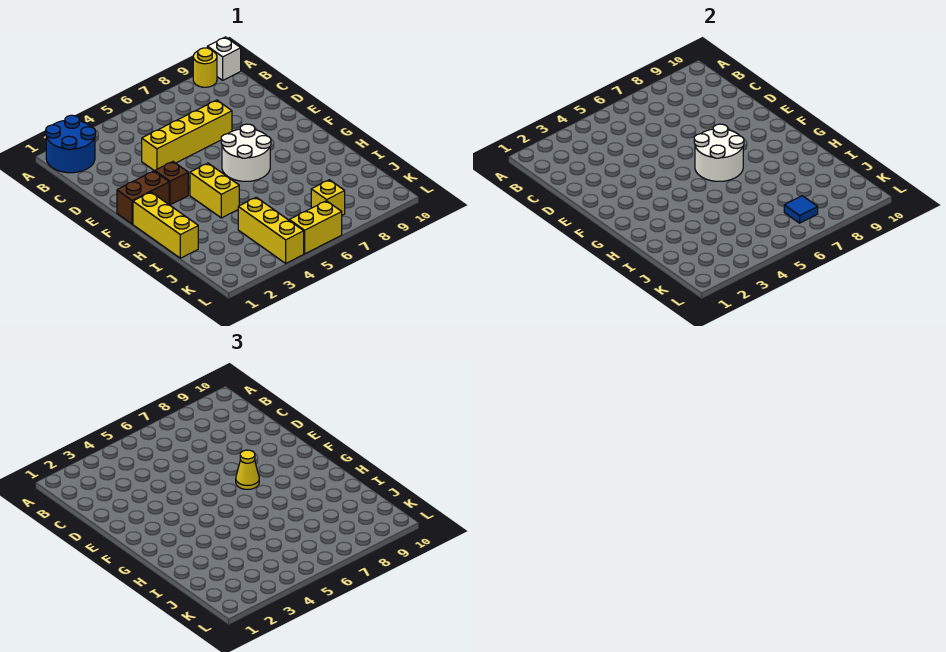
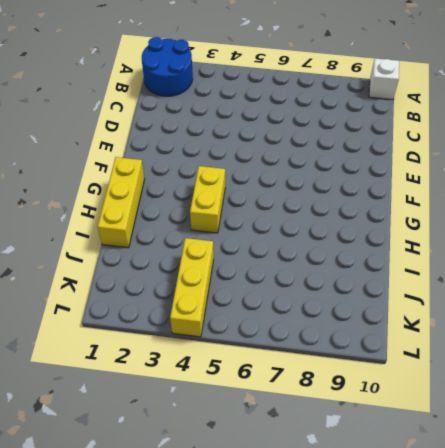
none -> yellow 1x1 round brick [193,48,217,87]
none -> yellow 1x4 brick [142,100,232,171]
none -> brown 1x2 brick [117,171,169,224]

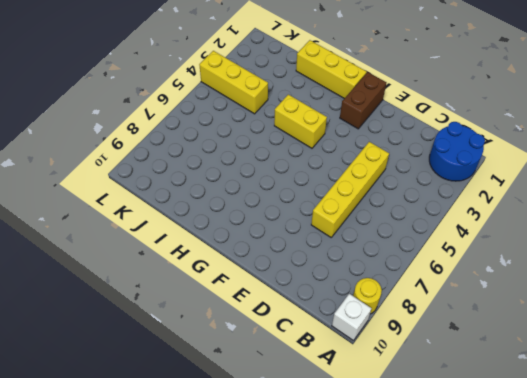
none -> brown 1x1 brick [155,162,188,205]
none -> white 2x2 round brick [221,124,271,181]
none -> yellow 1x1 brick [311,180,345,215]

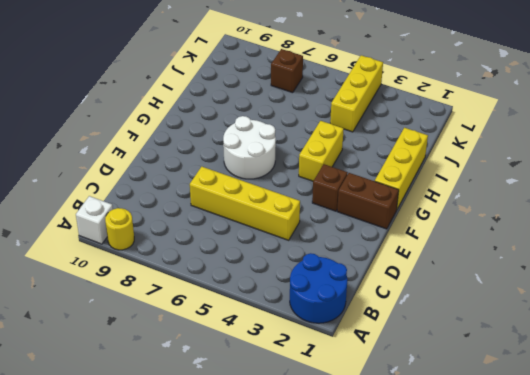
brown 1x1 brick [271,49,303,93] -> yellow 1x1 brick [311,180,345,215]
none -> yellow 1x2 brick [289,201,342,254]
none -> white 2x2 round brick [694,124,744,181]
none -> blue 1x1 tile [784,196,818,223]

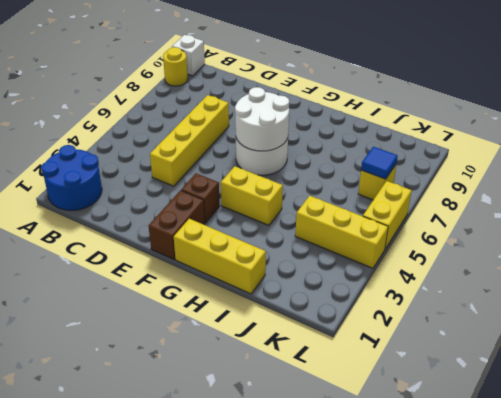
none -> yellow 1x1 cone [236,450,259,490]

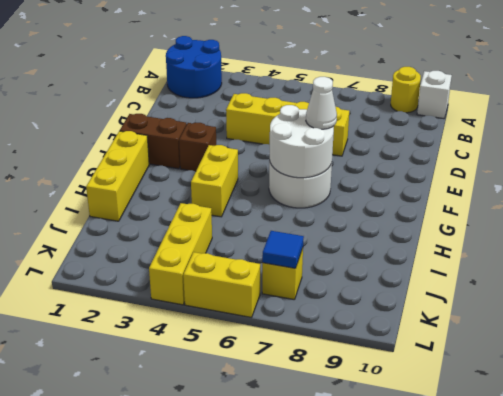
white 1x1 cone [306,77,337,129] -> yellow 1x1 cone [236,450,259,490]

